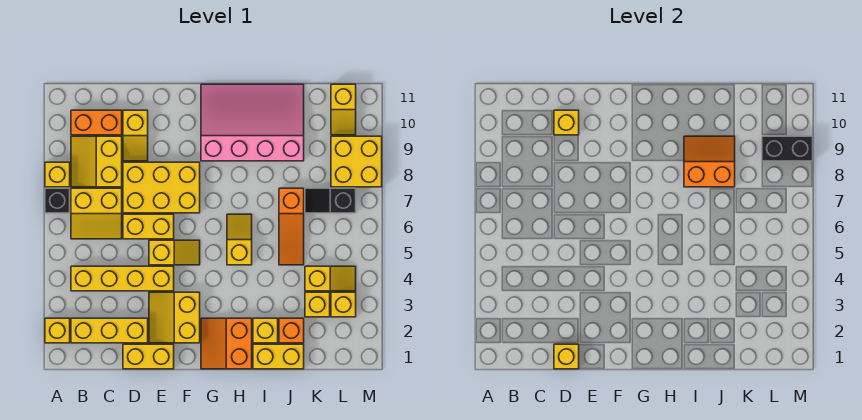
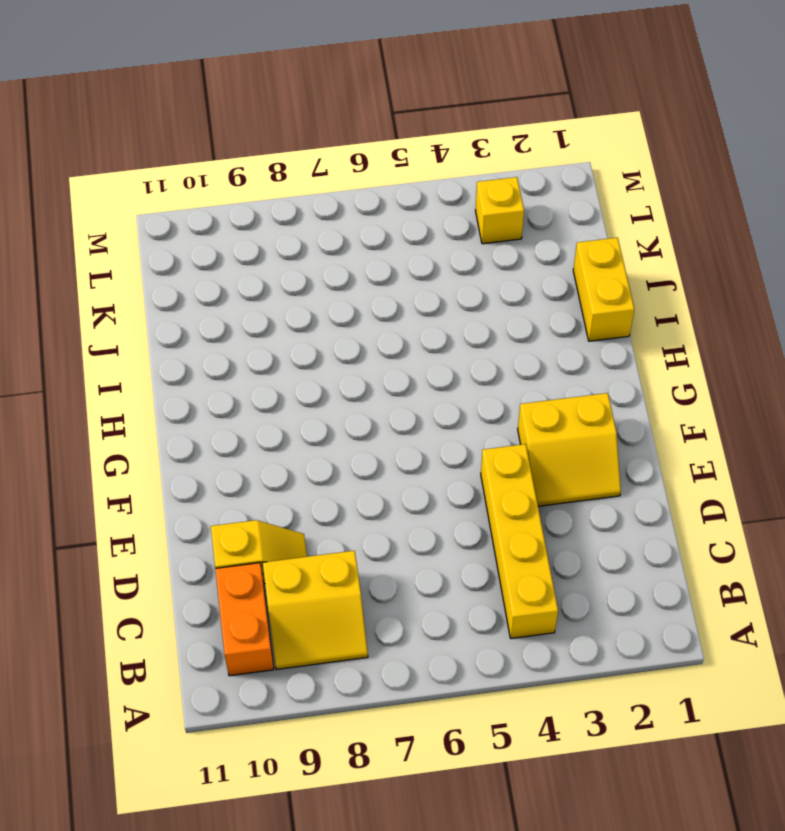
none -> yellow 1x1 brick [45,318,70,343]
none -> black 1x1 brick [45,188,70,213]
none -> yellow 1x1 brick [45,162,70,187]
none -> yellow 1x3 brick [71,318,148,343]

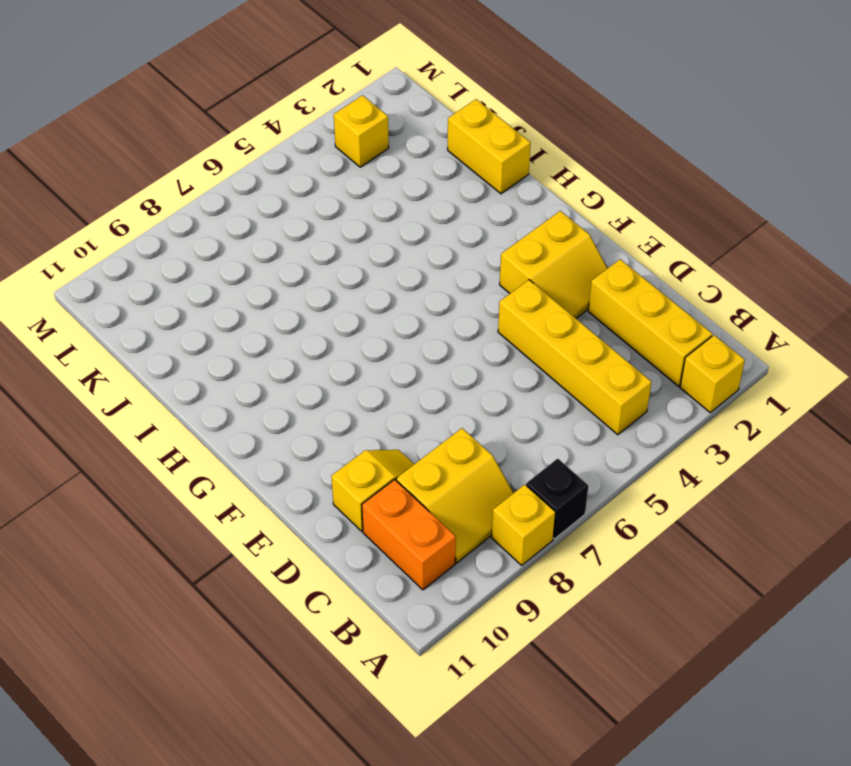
none -> yellow 2x2 slope [71,188,122,239]
none -> yellow 1x2 brick [123,344,174,369]
none -> yellow 1x2 brick [123,214,174,239]
none -> yellow 2x3 brick [123,162,200,213]

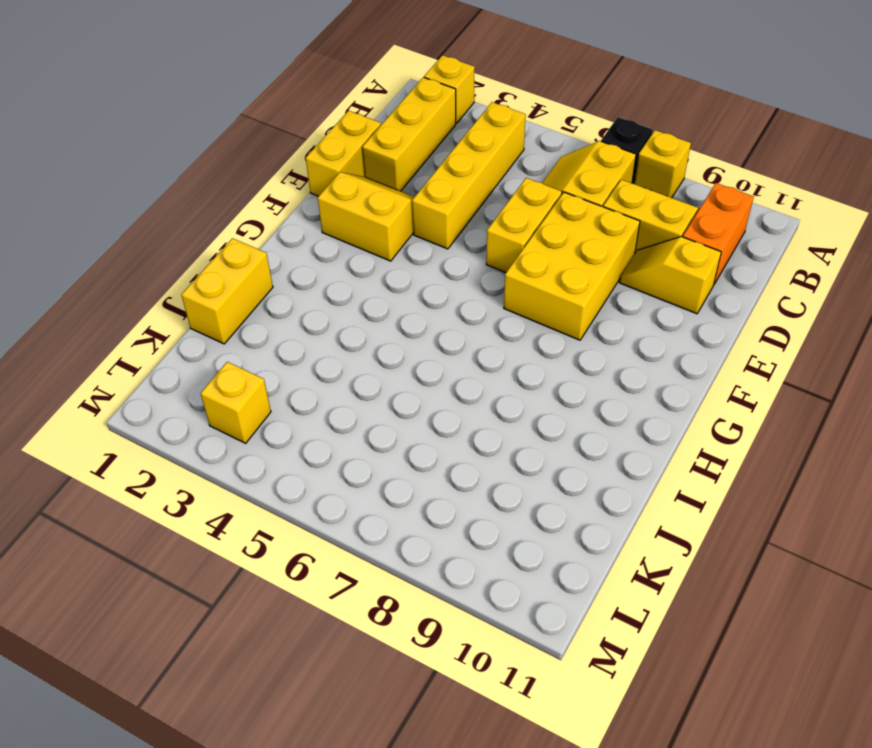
none -> yellow 1x2 slope [149,240,200,265]
none -> orange 2x2 slope [201,318,252,369]
none -> pink 3x4 slope [201,84,304,161]
none -> yellow 1x2 slope [227,214,252,265]

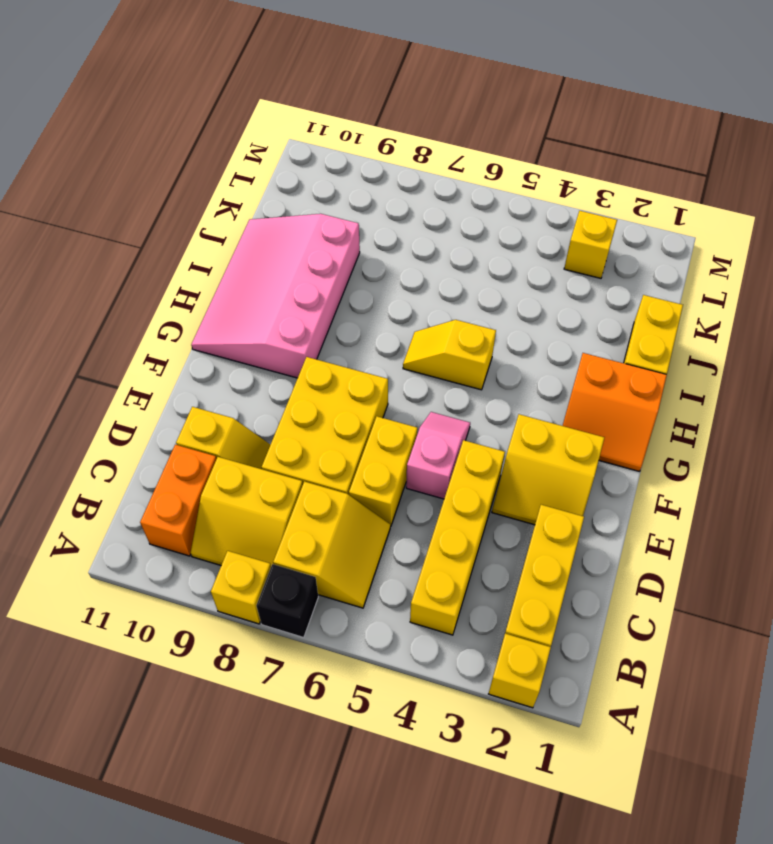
pink 1x2 slope [406,412,470,499] -> yellow 1x2 slope [149,240,200,265]
none -> yellow 1x2 brick [123,344,174,369]
none -> yellow 1x1 brick [253,318,278,343]
none -> orange 1x1 brick [279,318,304,343]
none -> orange 1x3 slope [279,188,304,265]

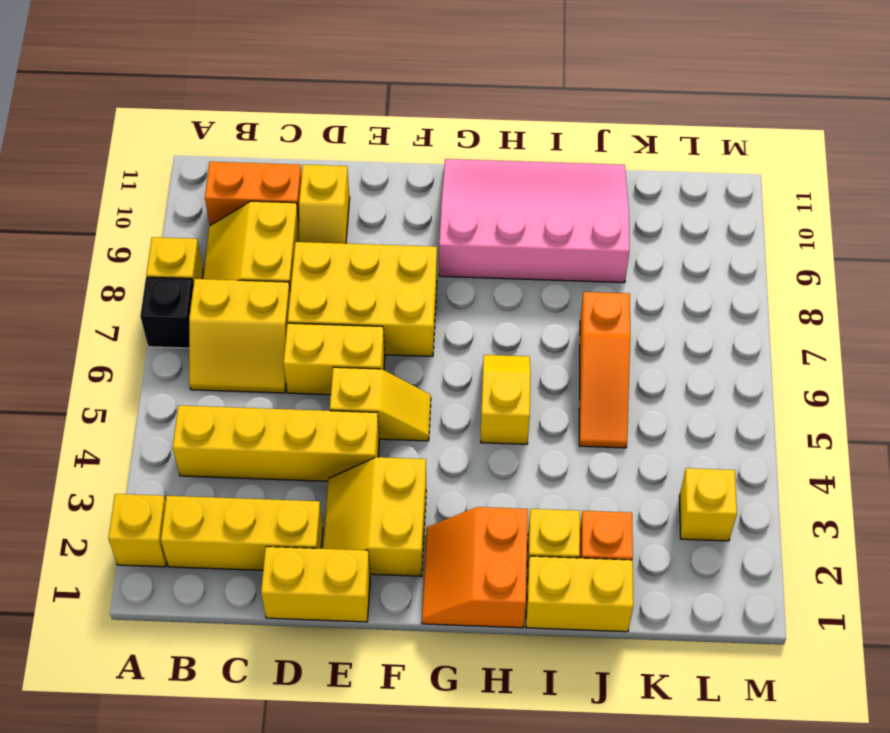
none -> yellow 1x1 brick [305,292,330,317]
none -> yellow 1x2 slope [305,266,356,291]
none -> black 1x2 slope [305,188,356,213]
none -> yellow 2x2 brick [331,136,382,187]

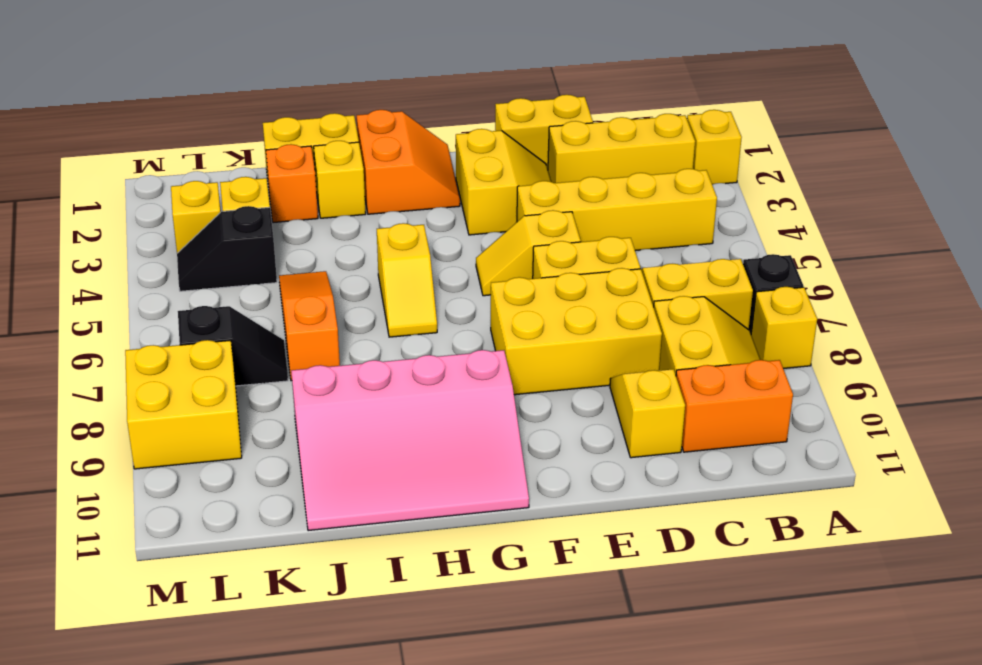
black 1x2 slope [177,206,277,291] -> yellow 1x2 slope [305,266,356,291]
none -> yellow 1x2 slope [331,84,356,135]
none -> yellow 1x1 brick [554,344,579,369]
none -> yellow 1x1 brick [554,110,579,135]
none -> orange 2x2 slope [684,136,735,187]

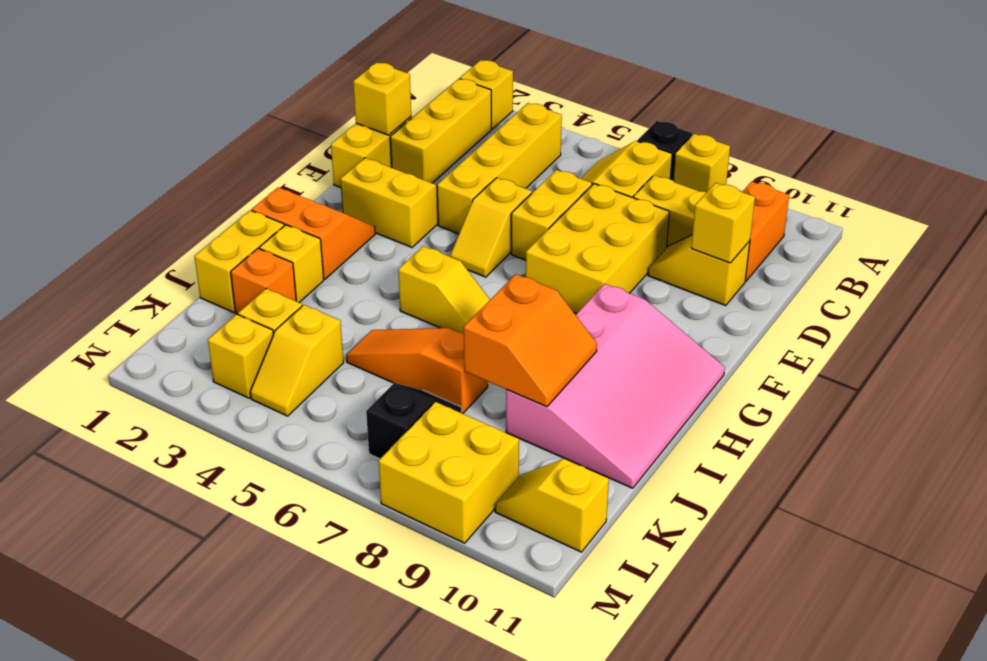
none -> black 1x2 brick [762,136,813,161]

